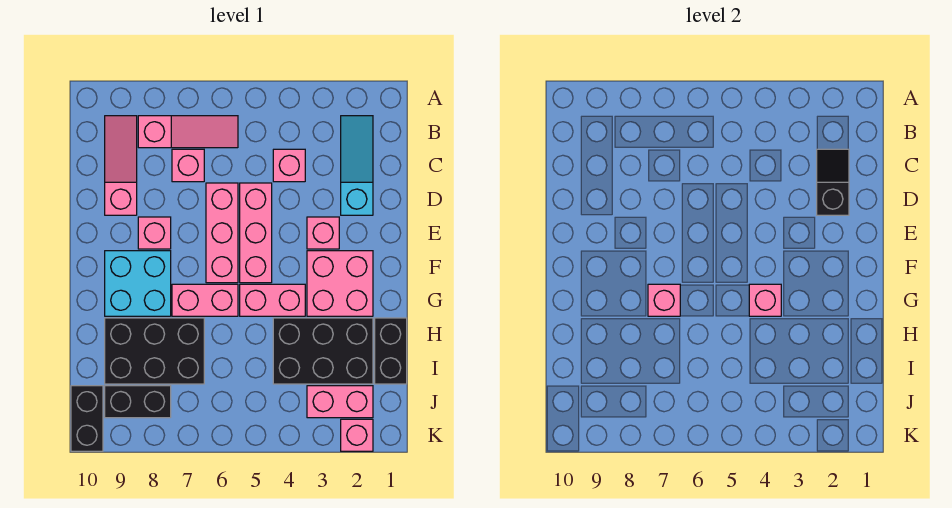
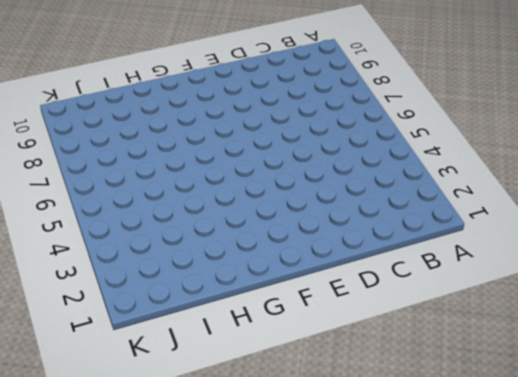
none -> cyan 1x3 slope [341,116,373,215]
none -> pink 1x3 slope [138,116,238,148]
none -> pink 1x3 slope [105,116,137,215]

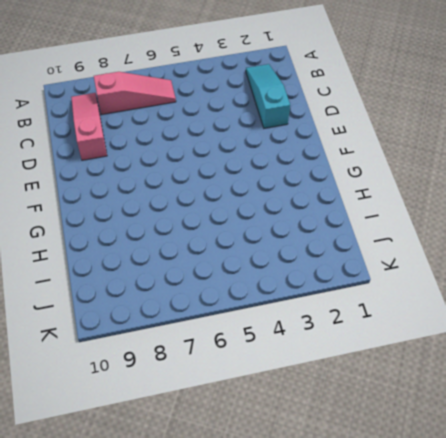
none -> pink 1x1 brick [273,149,305,182]
none -> pink 1x1 brick [172,149,204,182]
none -> pink 1x3 brick [240,183,272,283]

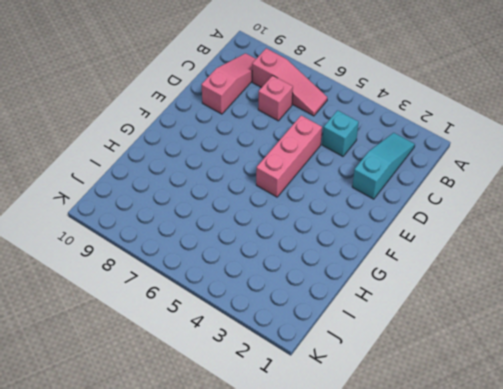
cyan 1x1 brick [322,110,359,156] -> pink 1x1 brick [273,149,305,182]
none -> pink 1x3 brick [206,183,238,283]
none -> pink 1x1 brick [307,217,339,249]
none -> pink 1x1 brick [138,217,171,249]

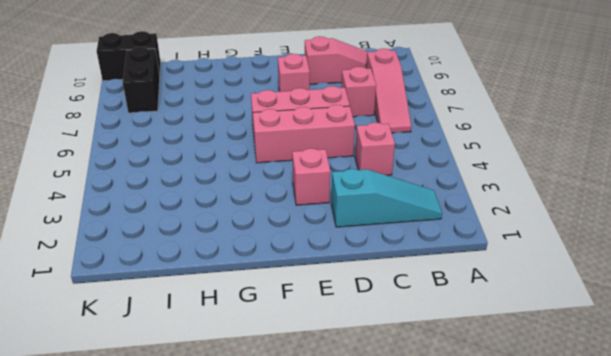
none -> pink 2x2 brick [307,251,373,316]
none -> cyan 2x2 brick [105,251,171,316]
none -> pink 1x2 brick [240,284,305,316]

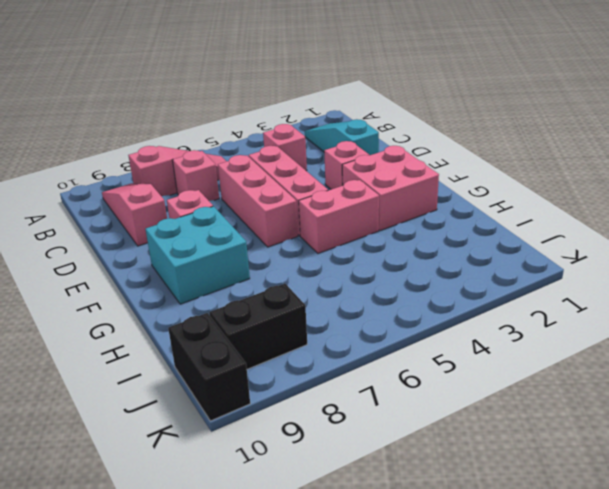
none -> pink 1x2 brick [172,284,238,316]
none -> black 1x2 brick [375,318,407,384]
none -> black 2x3 brick [273,318,373,384]

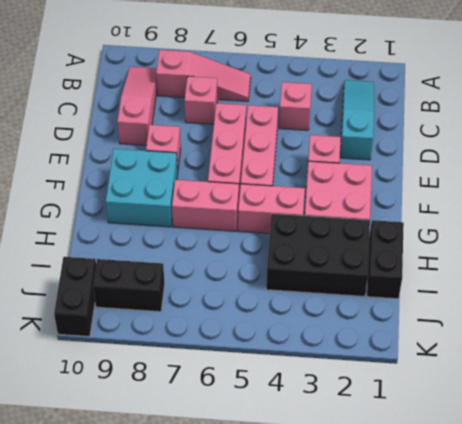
none -> black 2x3 brick [105,318,204,384]
none -> pink 1x2 brick [307,386,373,418]
none -> pink 1x1 brick [341,419,373,451]

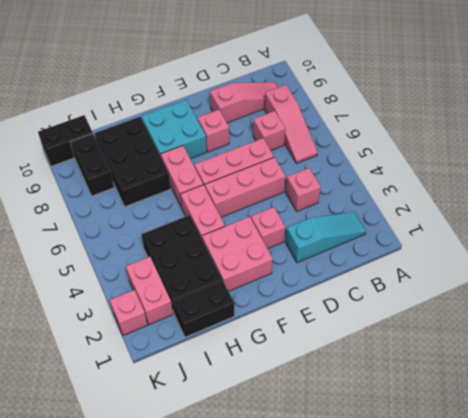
none -> black 1x2 slope [817,149,849,215]
none -> pink 1x1 brick [749,284,781,316]
none -> pink 1x1 brick [648,284,680,316]

